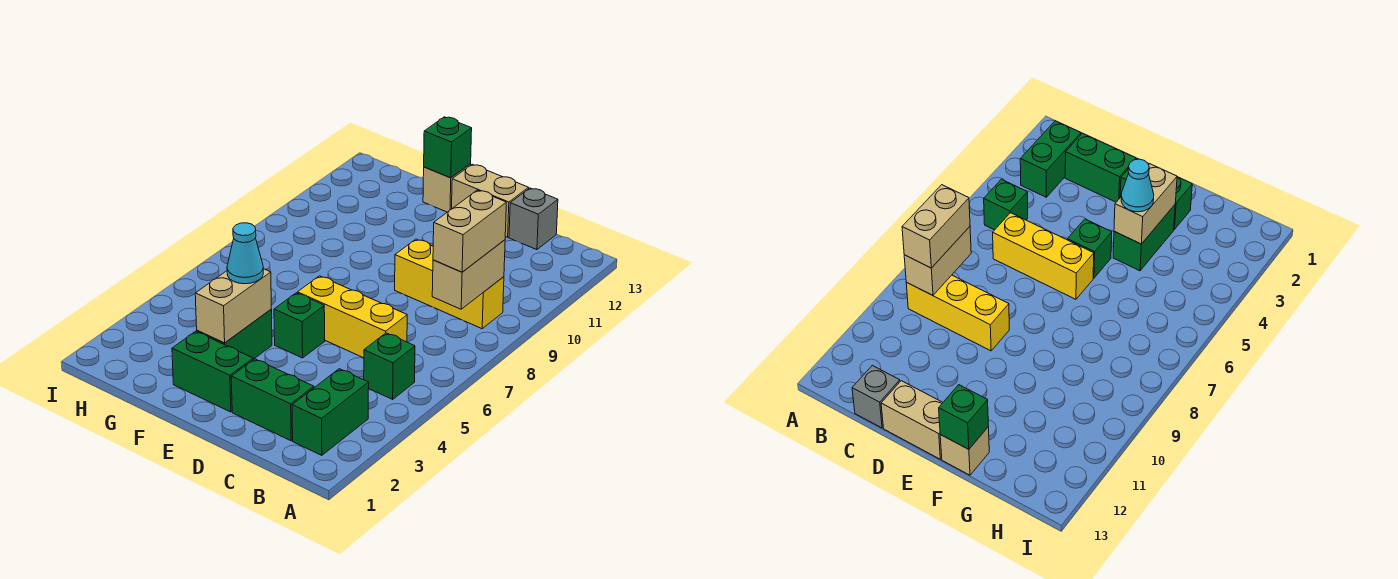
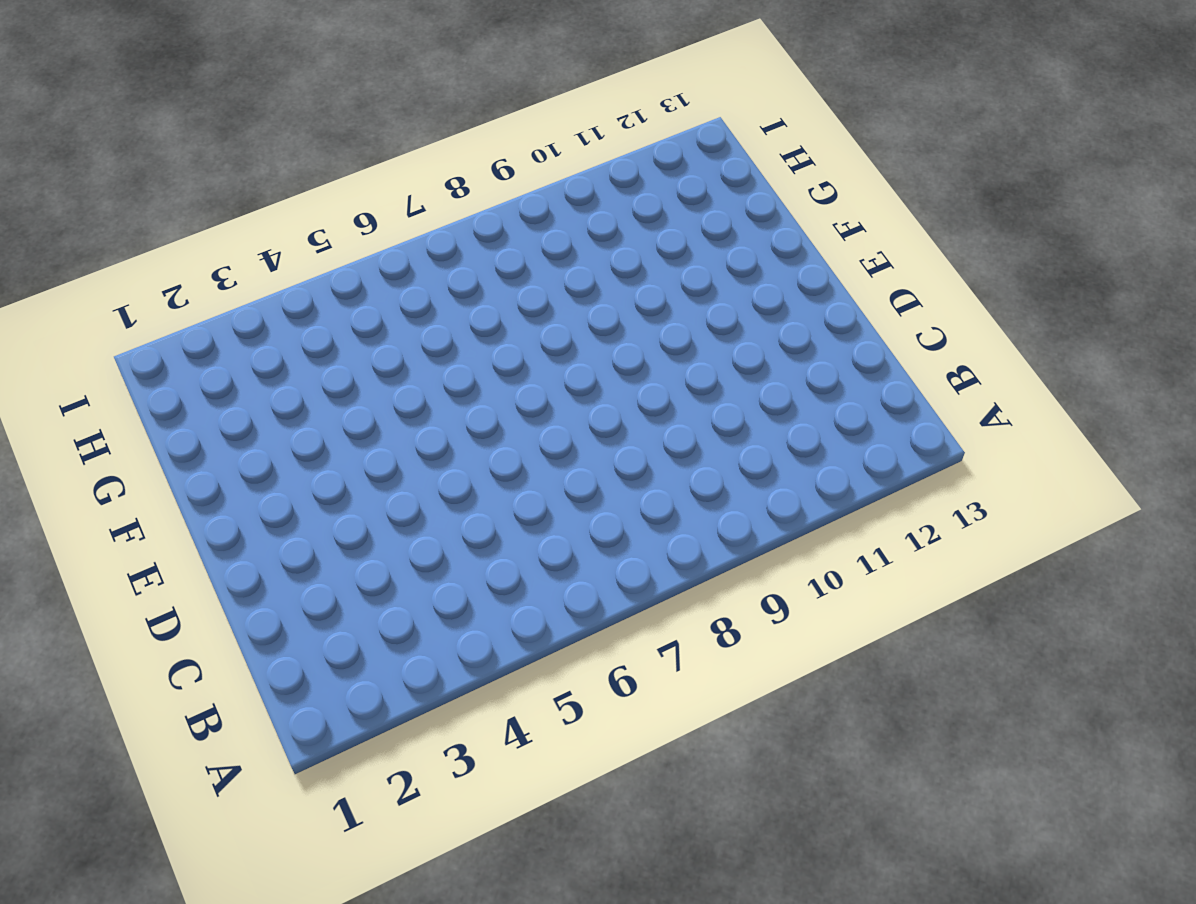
none -> green 1x2 brick [292,369,369,455]
none -> green 1x1 brick [364,333,415,399]
none -> yellow 1x3 brick [395,239,504,329]

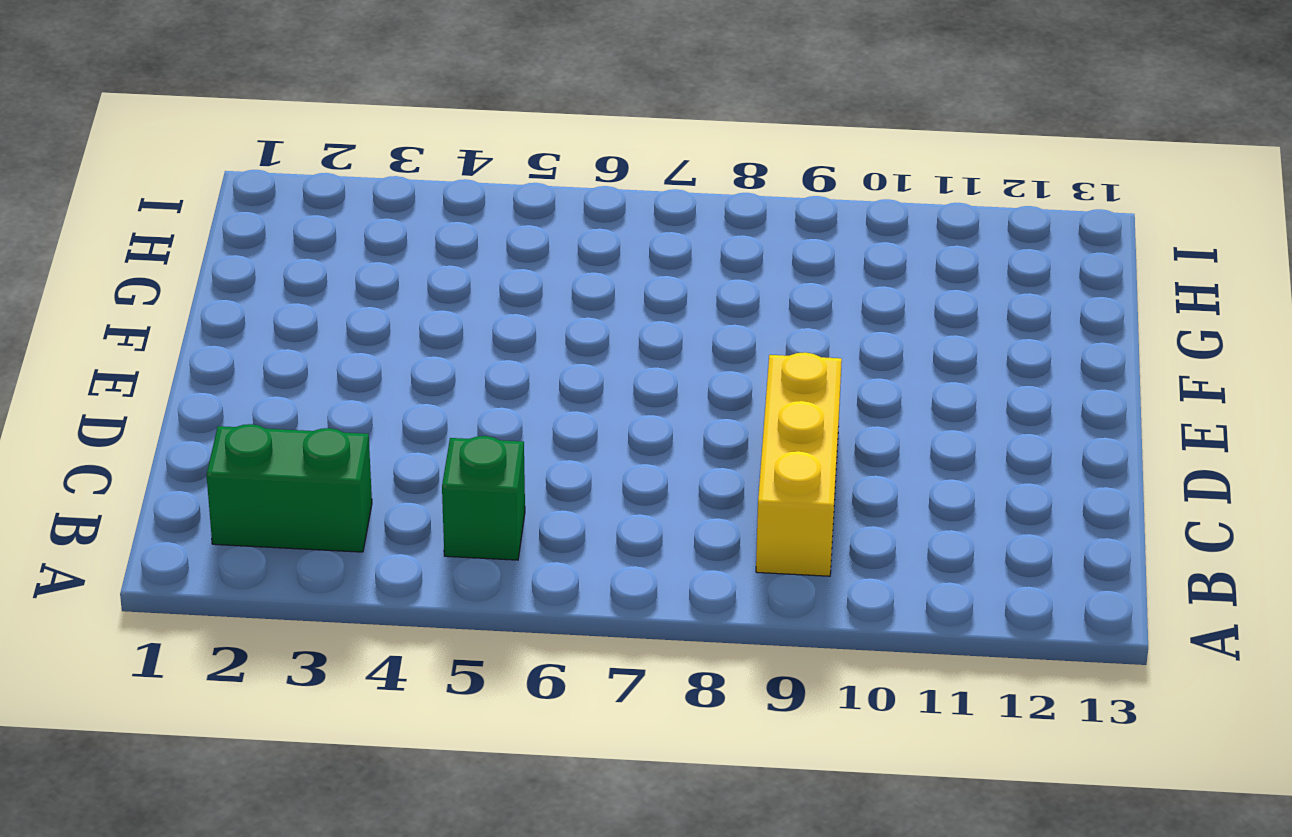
none -> green 1x2 brick [231,359,314,441]
none -> yellow 1x3 brick [297,276,407,358]
none -> grey 1x1 brick [509,188,558,250]

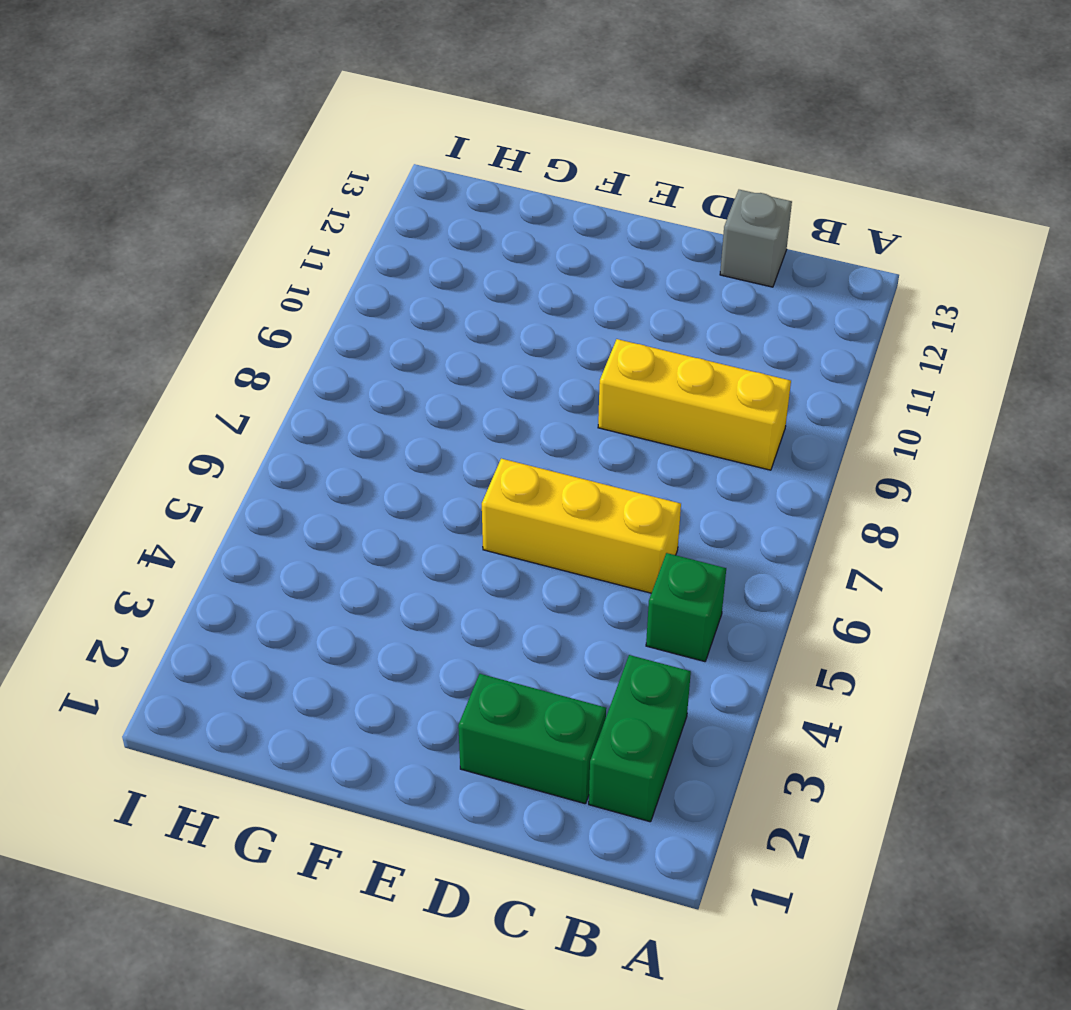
none -> tan 1x2 brick [452,164,529,237]
none -> green 1x2 brick [172,331,253,412]
none -> green 1x1 brick [274,293,325,358]

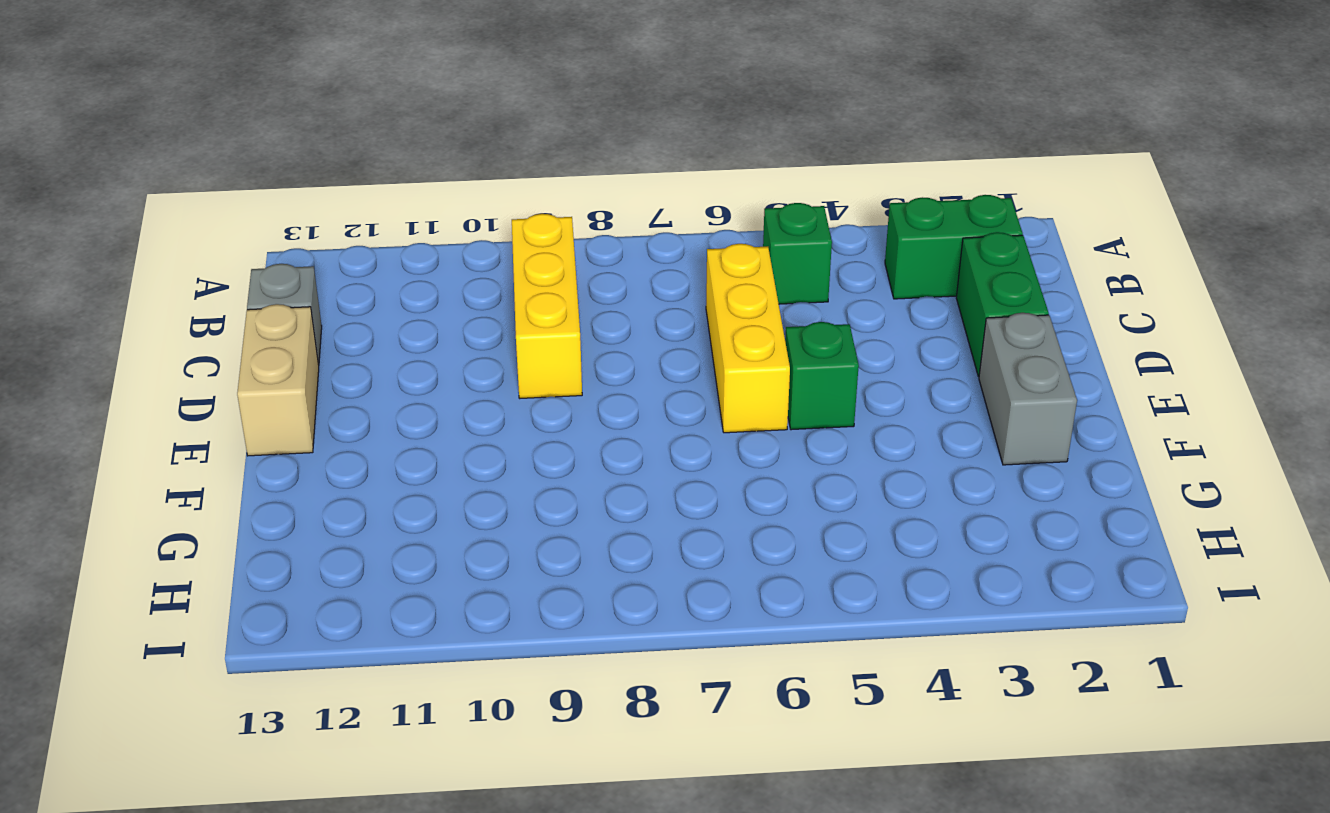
grey 1x2 brick [979,313,1077,465] -> green 1x2 brick [172,331,253,412]
none -> green 1x2 brick [197,310,272,359]
none -> tan 1x1 brick [423,164,471,212]
none -> tan 1x2 brick [432,240,505,309]

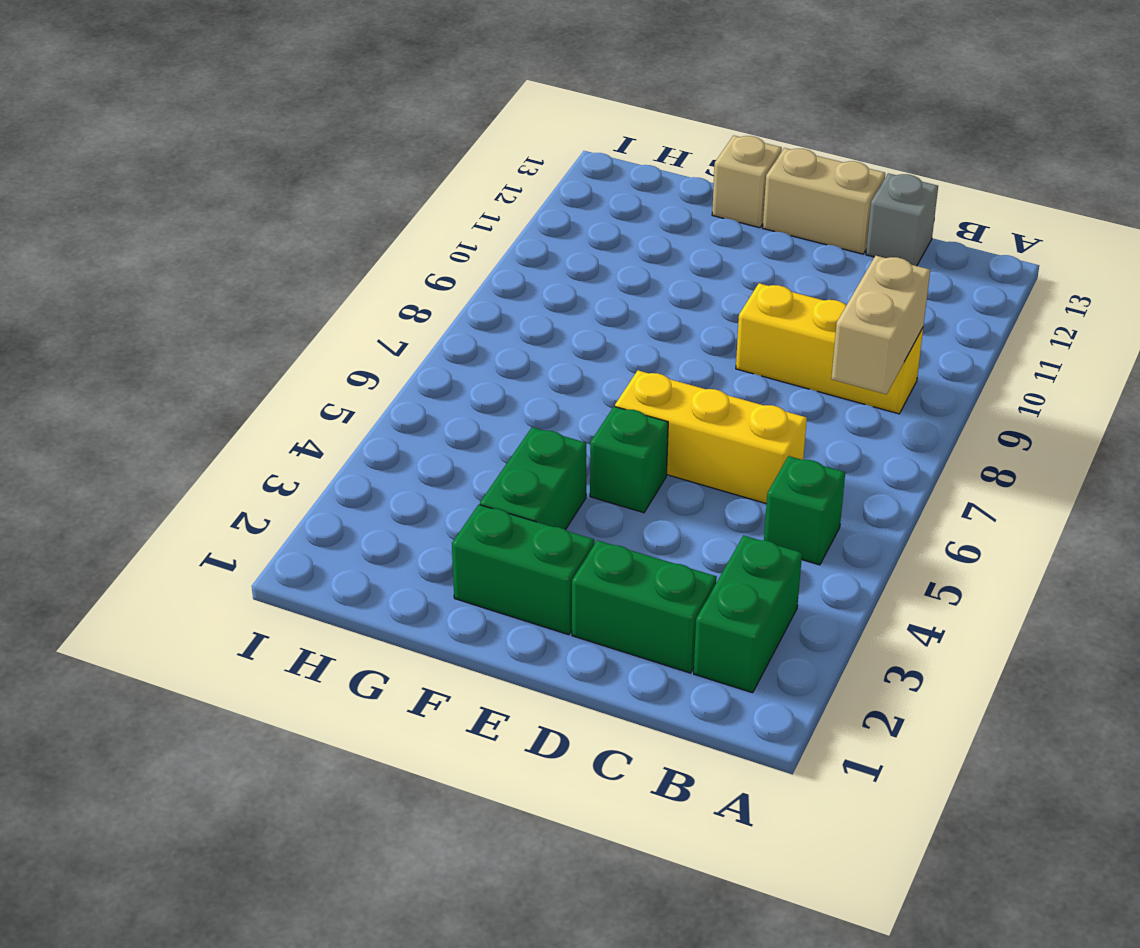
none -> tan 1x2 brick [195,269,271,343]
none -> green 1x1 brick [424,117,472,178]
none -> tan 1x2 brick [433,190,506,272]

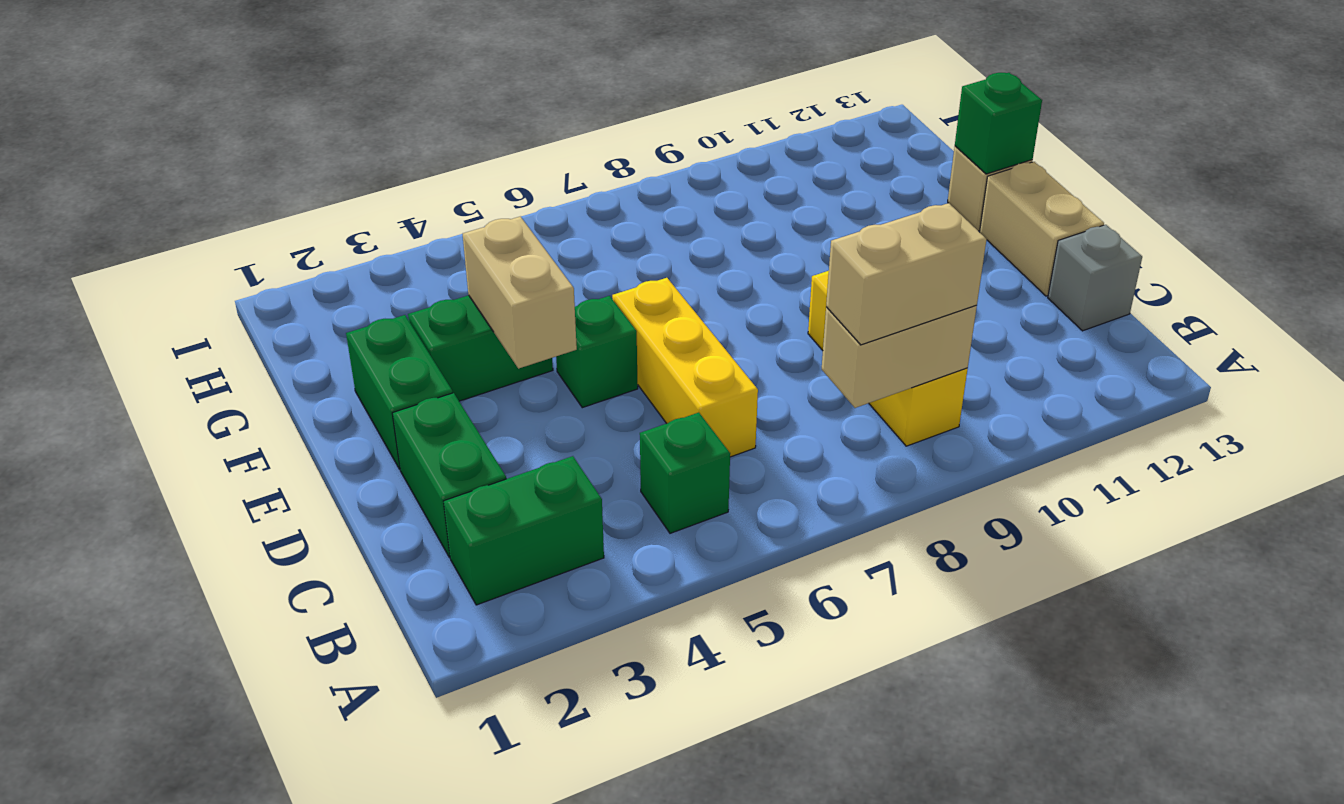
tan 1x2 brick [463,216,577,369] -> tan 1x2 brick turned to [195,269,271,343]
none -> cyan 1x1 cone [227,223,263,284]

